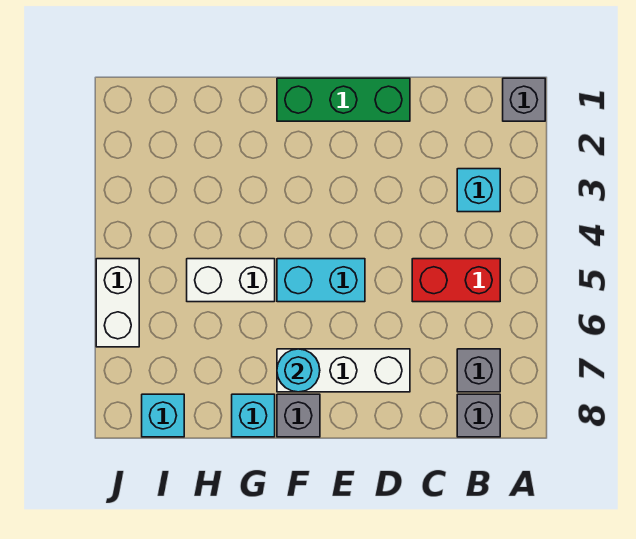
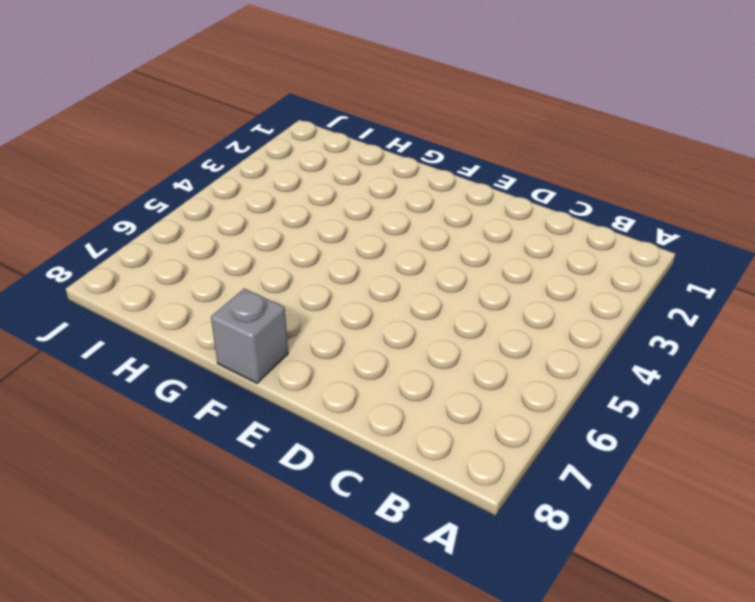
none -> grey 1x1 brick [503,78,545,121]
none -> cyan 1x1 brick [457,169,500,212]
none -> red 1x2 brick [412,259,500,302]

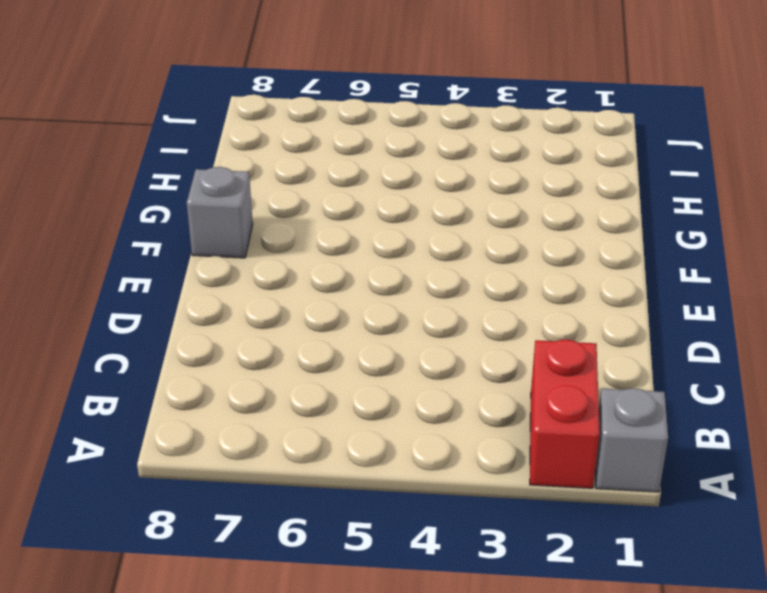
red 1x2 brick [530,340,600,488] -> red 1x2 brick moved to [412,259,500,302]
none -> cyan 1x1 brick [457,169,500,212]
none -> grey 1x1 brick [457,349,500,392]
none -> grey 1x1 brick [457,394,500,437]

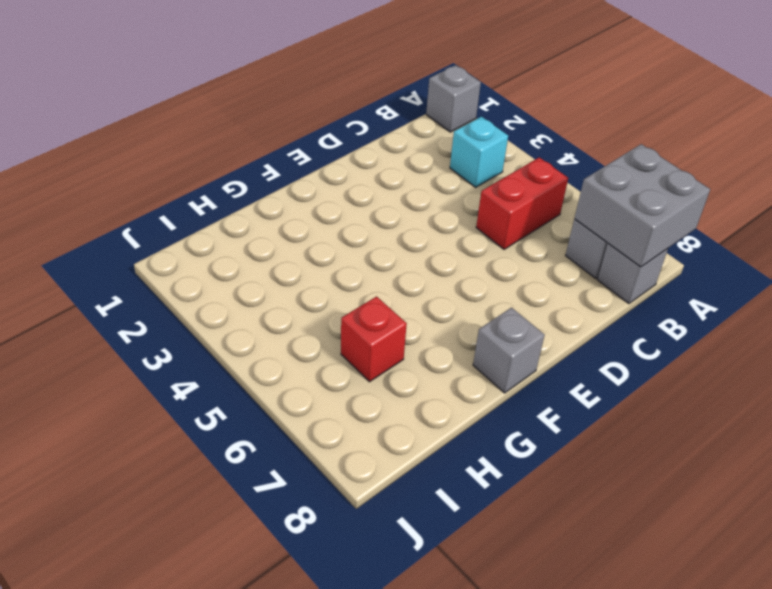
grey 2x2 brick [574,144,710,267] -> none
red 1x1 brick [341,297,407,382] -> none
none -> green 1x3 brick [277,78,410,121]
none -> white 1x3 brick [277,349,410,392]
none -> cyan 1x2 brick [277,259,365,302]

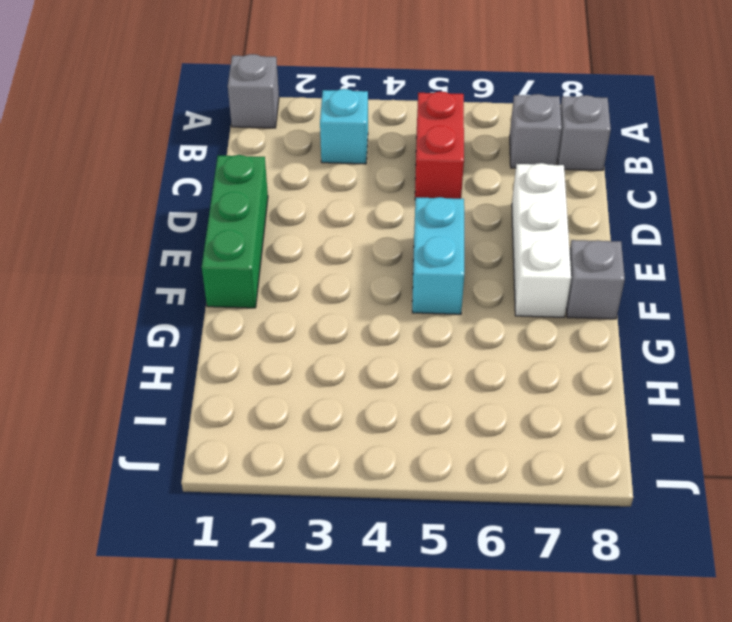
none -> white 1x2 brick [187,259,275,302]
none -> cyan 1x1 brick [232,394,275,437]
none -> cyan 1x1 brick [142,394,184,437]

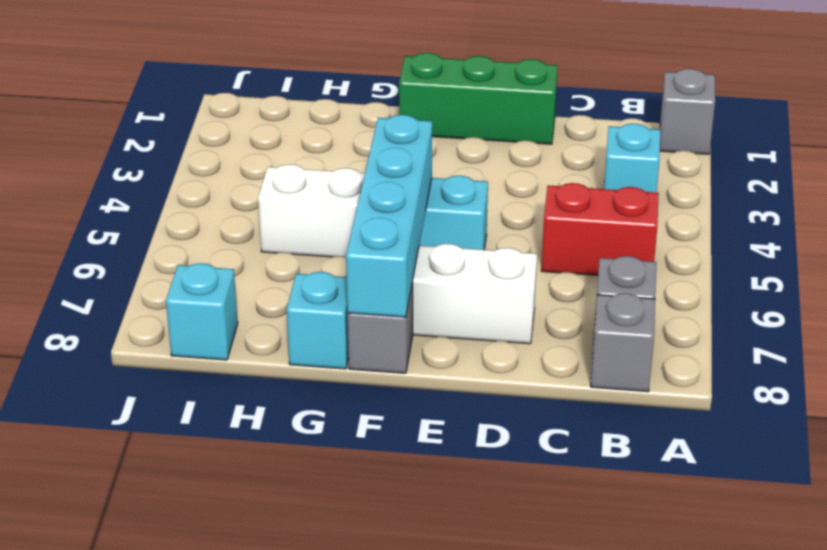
cyan 1x4 brick [346,115,432,317] -> cyan 1x1 round brick [277,349,320,392]
none -> white 1x2 brick [96,259,139,347]

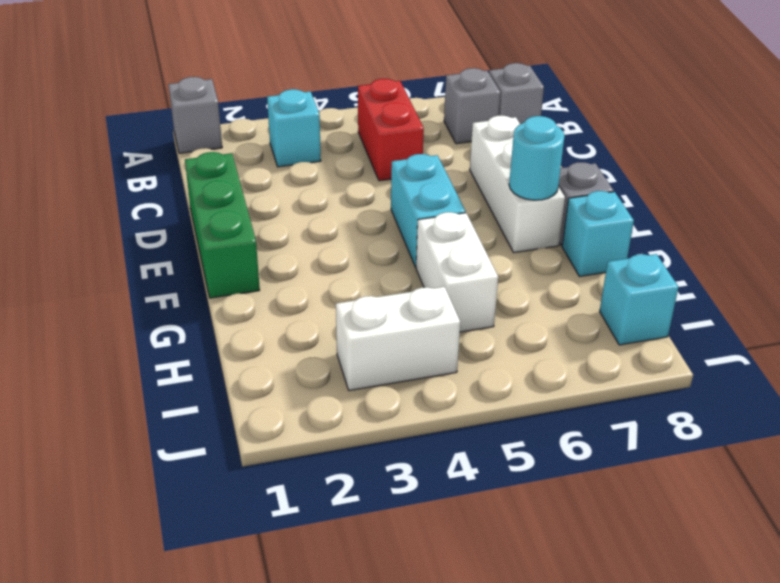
white 1x2 brick [336,287,460,391] -> white 1x2 brick moved to [96,259,139,347]

